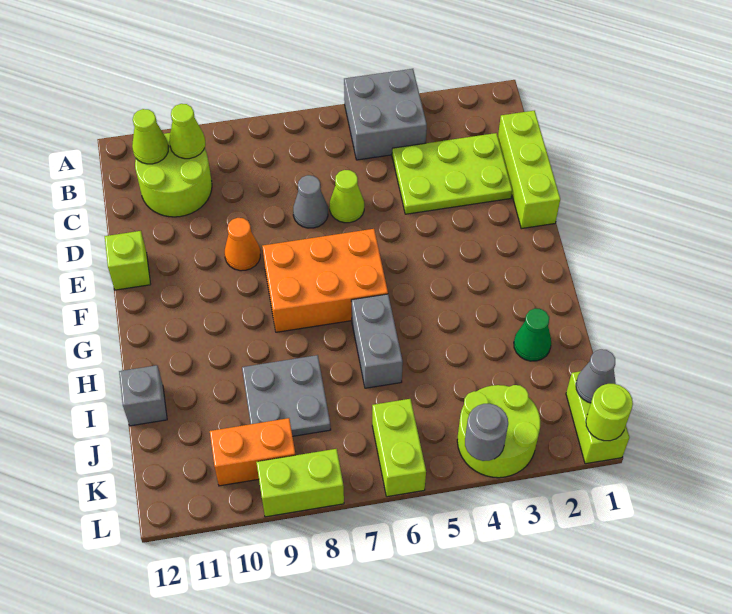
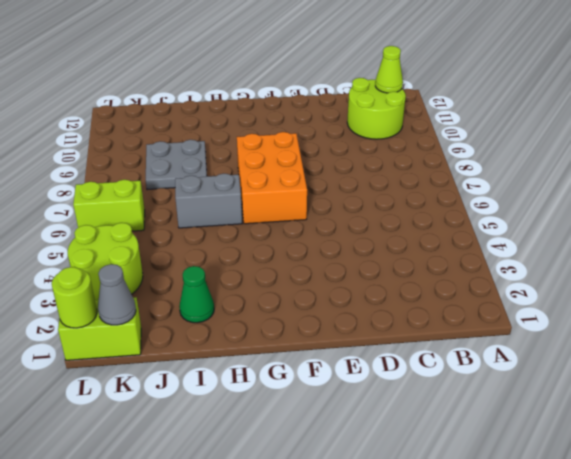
none -> grey 2x2 brick [344,69,427,160]
none -> lime 1x3 brick [498,111,560,229]
none -> lime 2x3 plate [392,133,512,214]

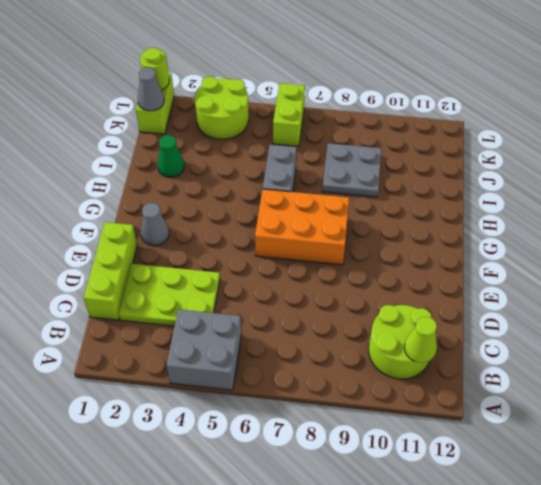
grey 1x1 cone [141,203,169,246] -> grey 1x1 cone moved to [293,175,328,228]
none -> lime 1x1 cone [330,170,364,223]
none -> orange 1x1 cone [225,218,260,271]
none -> lime 1x1 brick [105,231,151,290]

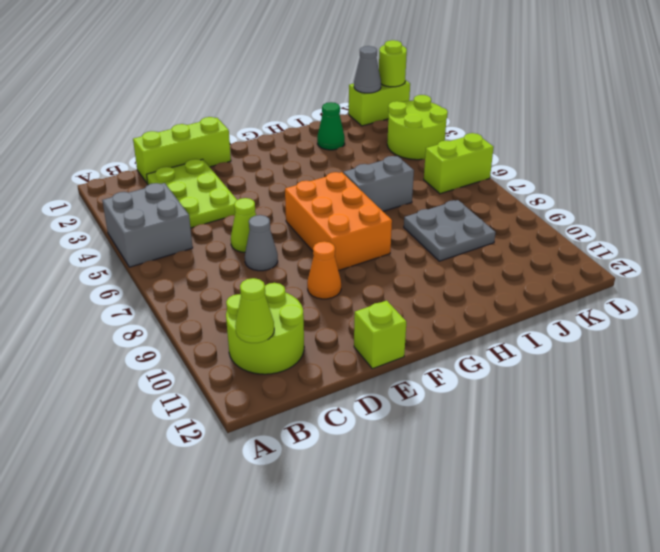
none -> grey 1x1 brick [119,365,167,426]
none -> orange 1x2 brick [210,418,295,486]
none -> lime 1x2 brick [256,449,344,517]

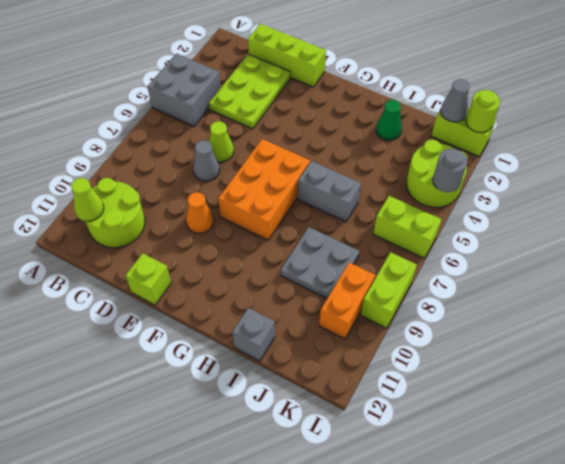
none -> lime 1x1 cone [169,104,205,159]

